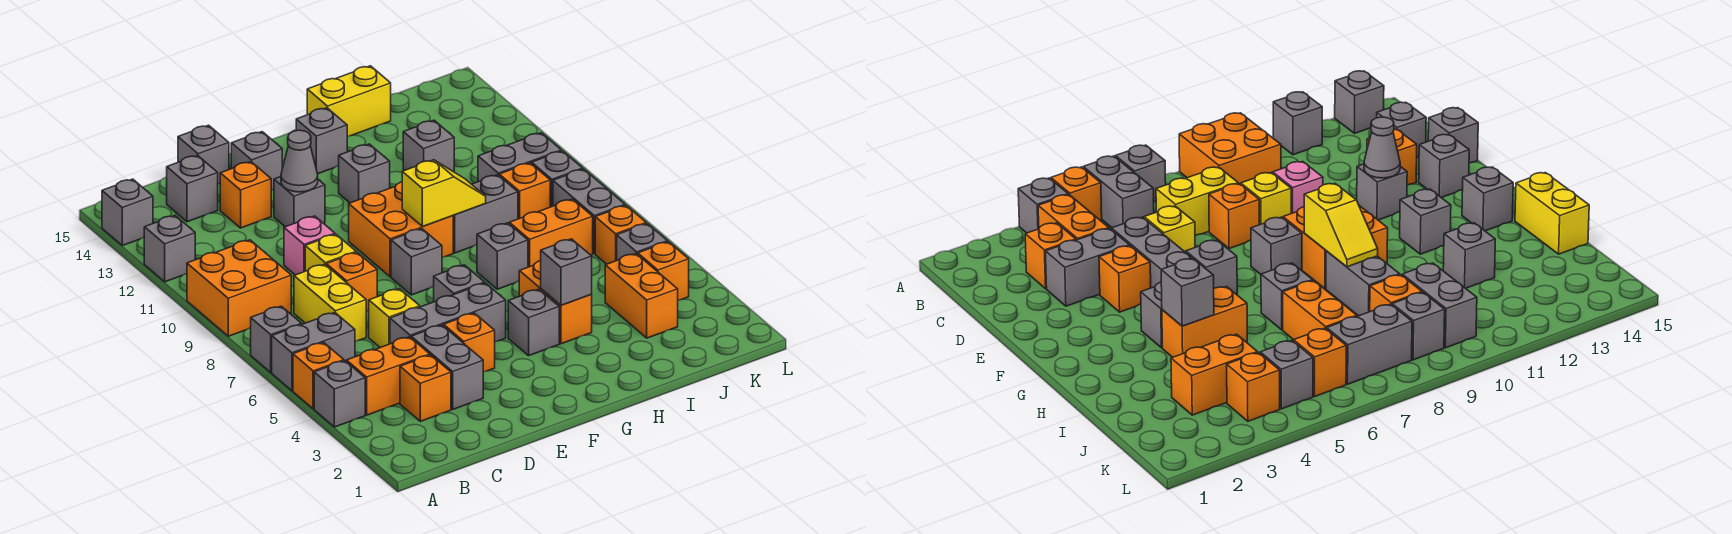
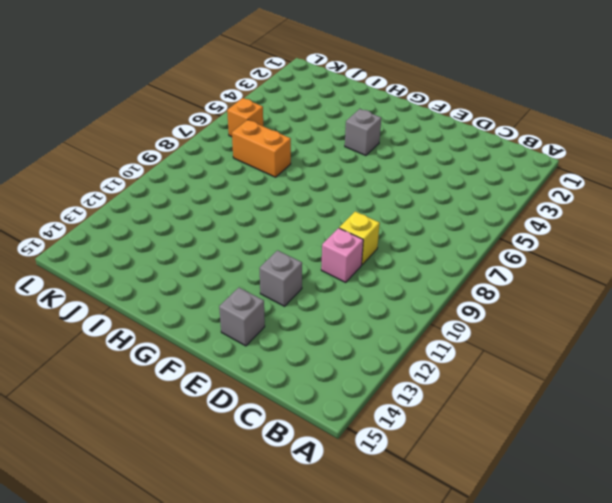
none -> grey 1x1 brick [314,361,365,427]
none -> orange 1x1 brick [293,343,344,409]
none -> grey 1x2 brick [272,313,355,391]
none -> grey 1x1 brick [251,306,302,372]

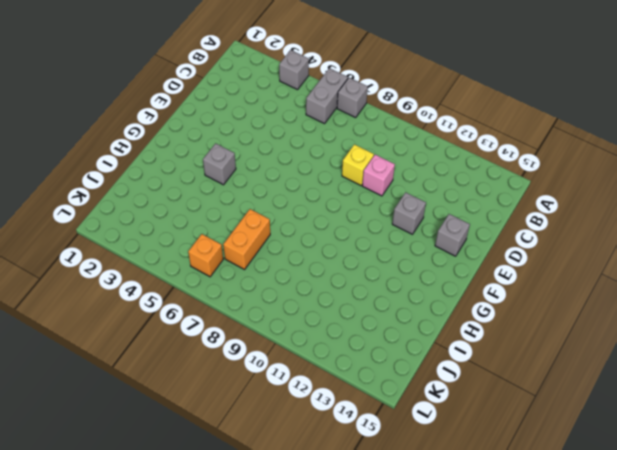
none -> orange 1x1 brick [293,343,344,409]
none -> orange 2x2 brick [187,240,291,336]
none -> grey 1x1 brick [144,216,195,282]
none -> grey 1x1 brick [102,179,153,246]

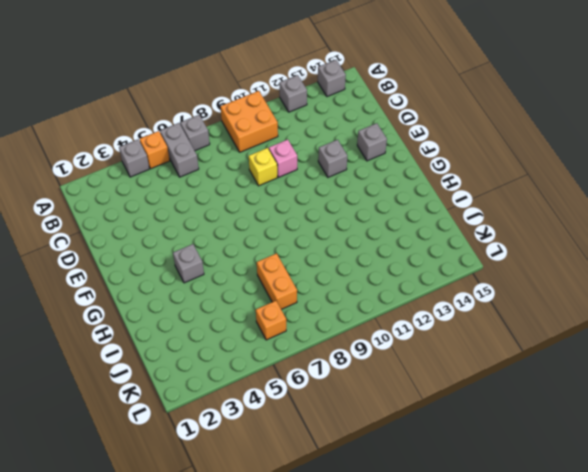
none -> orange 1x2 brick [347,337,430,415]
none -> orange 1x1 brick [400,355,451,421]
none -> yellow 1x2 brick [294,264,366,341]
none -> grey 1x1 brick [167,155,218,222]

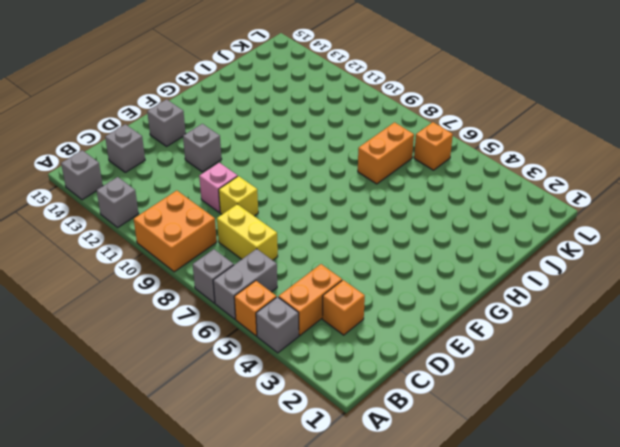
none -> grey 1x2 brick [411,325,483,409]
none -> grey 1x3 brick [390,283,506,344]
none -> yellow 1x1 brick [369,289,420,348]
none -> orange 1x1 brick [326,252,377,311]

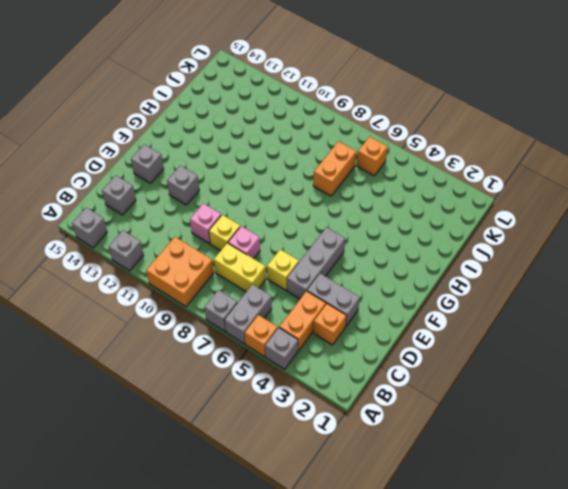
pink 1x1 brick [228,226,260,259] -> orange 1x1 brick [326,252,377,311]
none -> orange 1x1 brick [220,162,271,228]
none -> grey 1x1 brick [178,125,229,184]
none -> orange 1x1 brick [444,313,495,372]
none -> grey 1x1 brick [434,265,485,302]

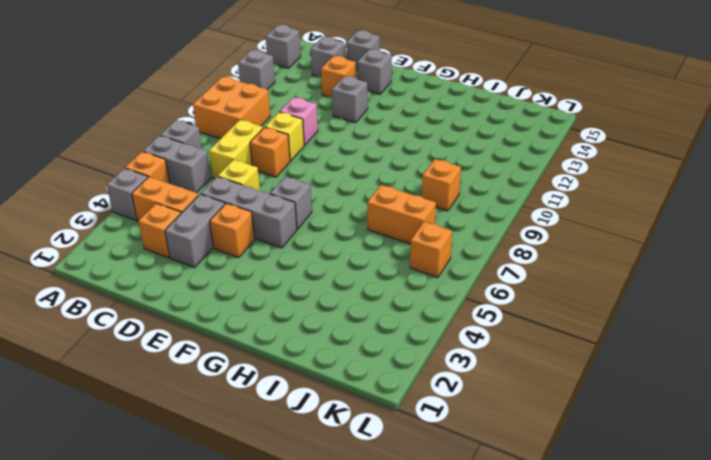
none -> grey 1x1 brick [391,229,442,295]
none -> orange 2x2 brick [349,182,453,277]
none -> grey 1x1 brick [508,289,559,356]
none -> grey 1x1 brick [339,144,390,203]

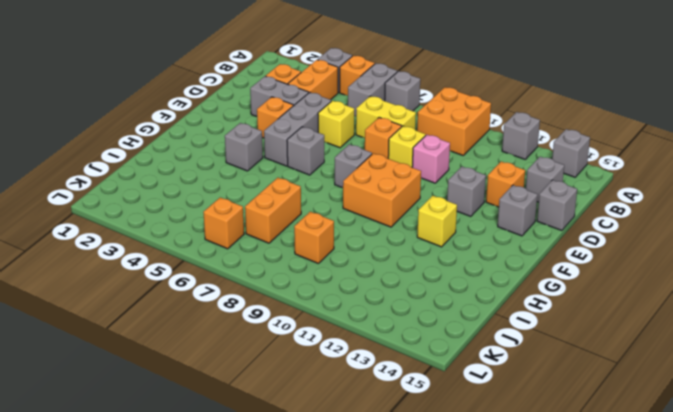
yellow 1x1 brick [417,196,457,247] -> grey 1x1 brick [339,144,390,203]
none -> grey 1x1 brick [296,108,347,174]
none -> orange 1x2 brick [519,261,592,344]
none -> grey 1x1 brick [477,223,528,289]
none -> grey 1x2 brick [453,175,518,253]

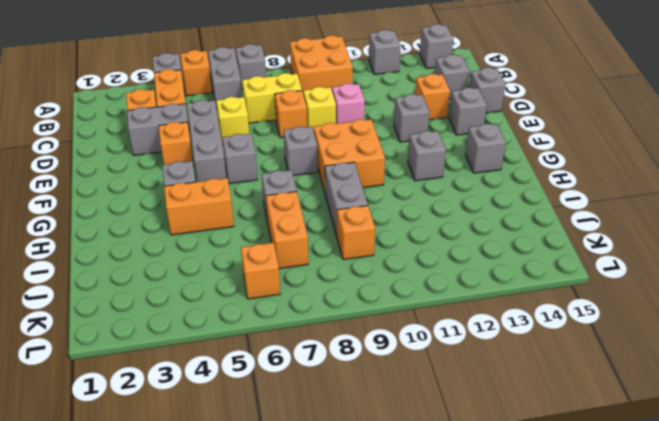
none -> yellow 1x2 brick [307,66,391,136]
none -> grey 1x1 brick [403,120,454,172]
none -> orange 1x2 brick [605,254,678,338]
none -> grey 1x2 brick [478,133,561,182]

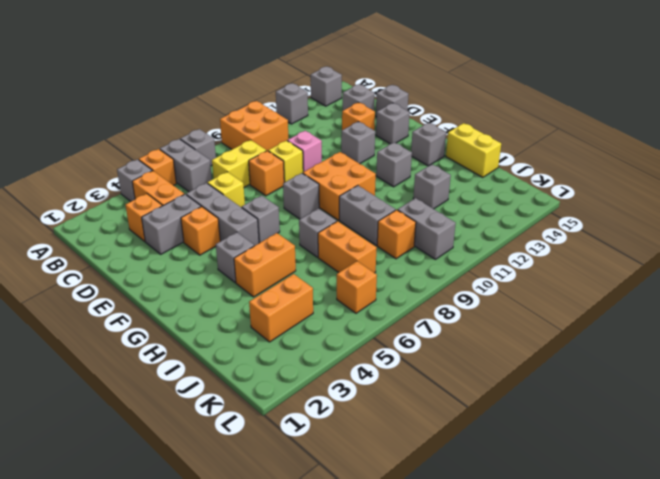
none -> orange 1x1 brick [638,242,689,300]
none -> grey 1x1 brick [617,224,668,260]
none -> grey 1x2 brick [553,169,625,254]
none -> grey 1x1 brick [532,151,583,207]

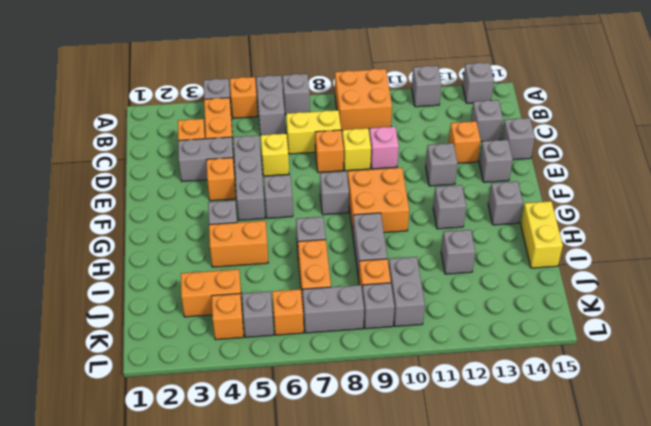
none -> grey 1x1 cone [281,130,318,192]
none -> yellow 1x2 slope [402,160,486,227]
none -> grey 1x1 brick [541,239,592,305]

